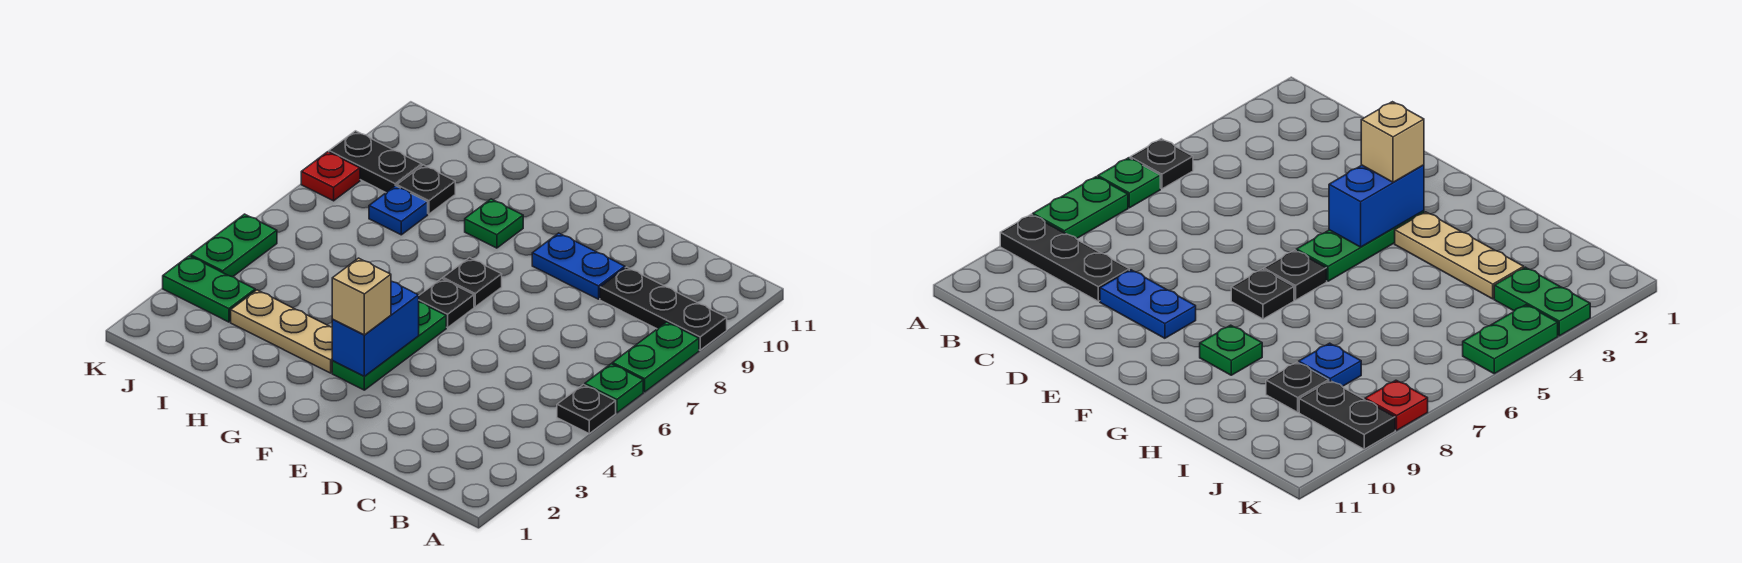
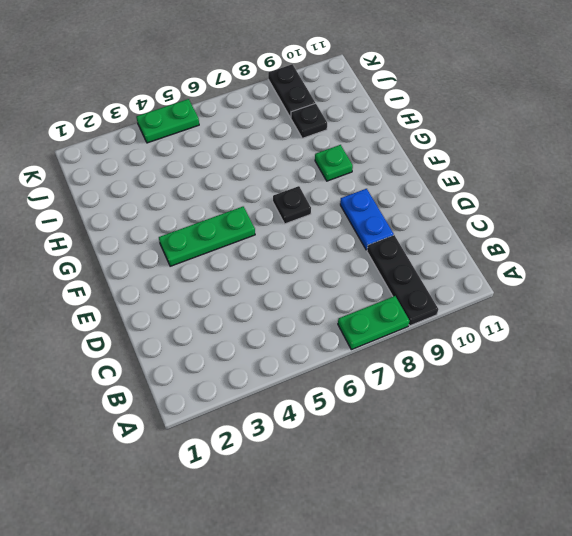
none -> black 1x1 plate [557,385,616,434]
none -> green 1x1 plate [585,364,643,413]
none -> black 1x1 plate [419,279,474,328]

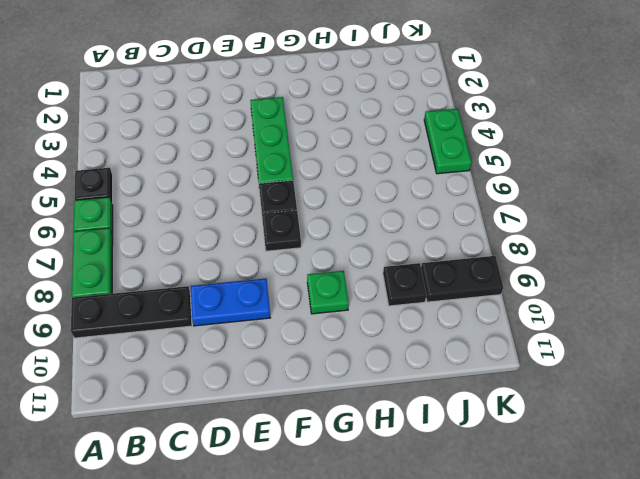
none -> tan 1x3 plate [231,290,333,373]
none -> blue 1x1 plate [369,186,428,235]
none -> green 1x2 plate [163,256,255,322]

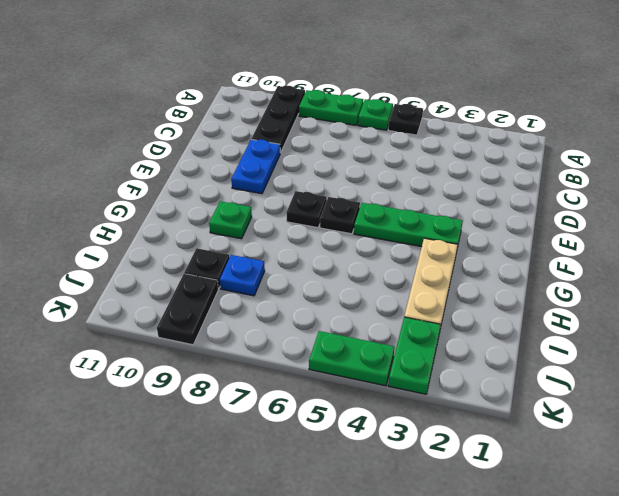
none -> red 1x1 plate [301,152,360,201]
none -> blue 1x2 brick [332,281,419,377]
none -> tan 1x1 brick [332,258,391,335]

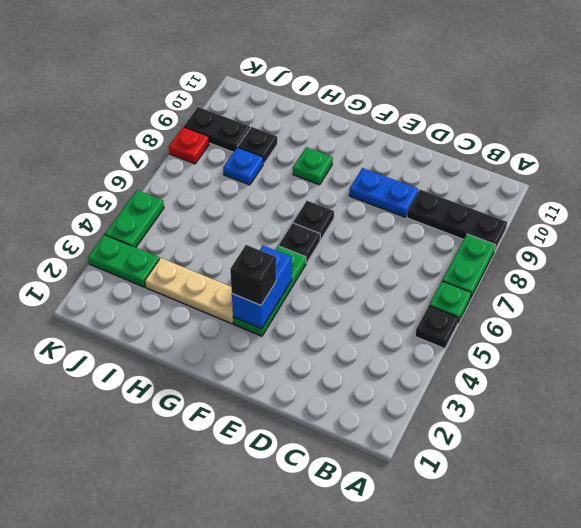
black 1x1 brick [230,245,276,305] -> tan 1x1 brick [332,258,391,335]

